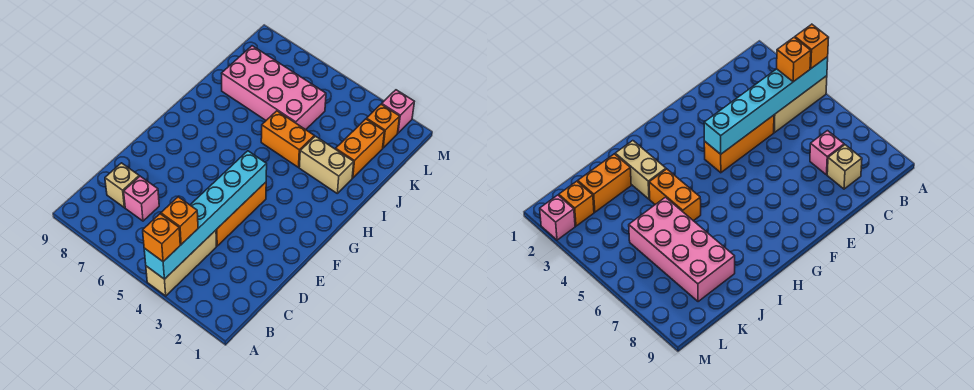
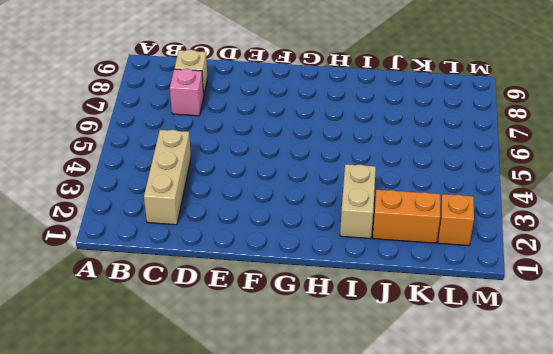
tan 1x3 brick [144,130,191,225] -> tan 1x3 brick turned to [146,230,216,296]
none -> orange 1x3 brick [216,182,266,246]
none -> orange 1x2 brick [261,111,314,167]
none -> pink 2x4 brick [221,46,326,130]

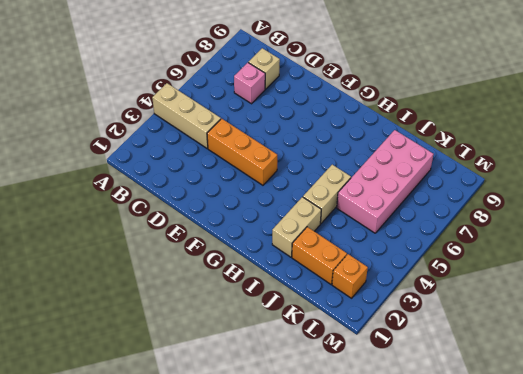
tan 1x2 brick [303,165,351,224] -> orange 1x2 brick [261,111,314,167]
none -> pink 1x1 brick [382,90,414,133]
none -> cyan 1x6 brick [144,151,267,279]
none -> orange 1x1 brick [143,214,180,262]

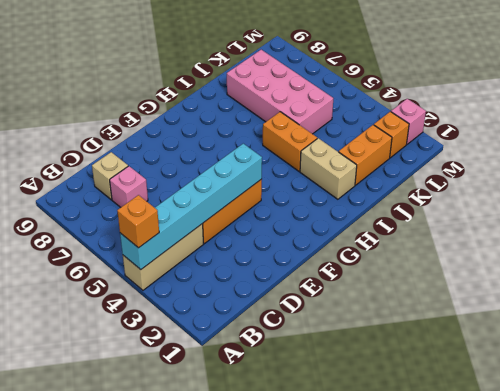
none -> orange 1x1 brick [161,197,198,244]

